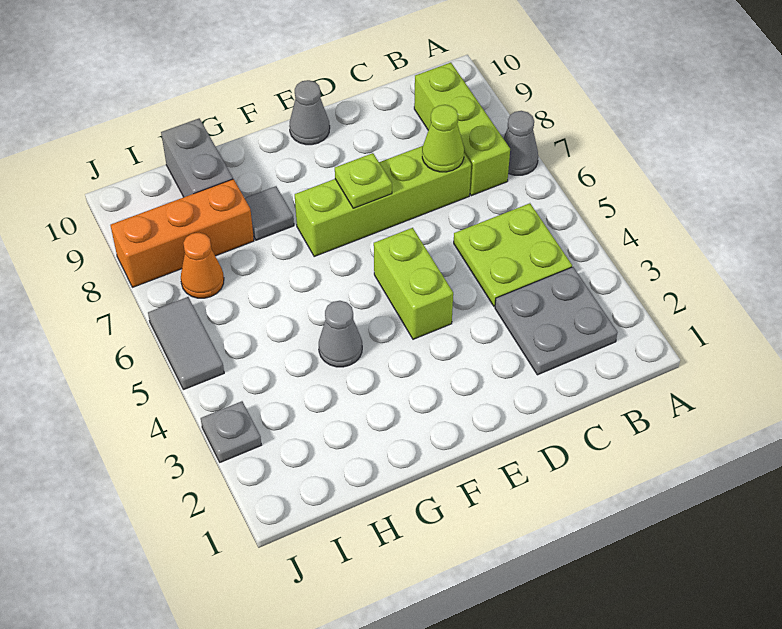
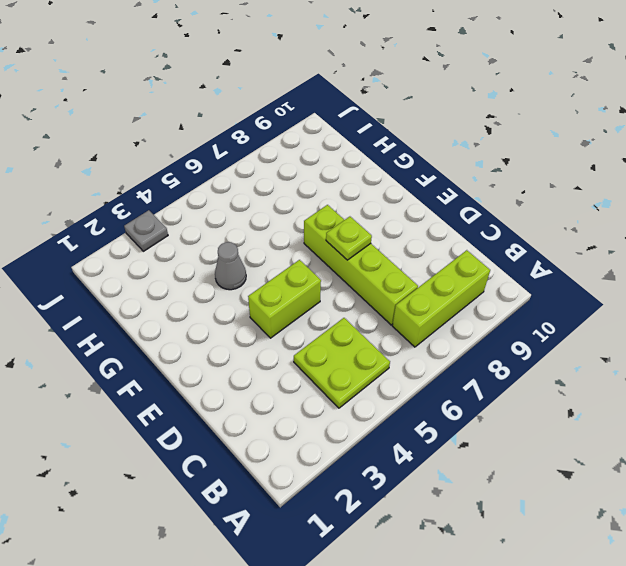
none -> grey 1x1 cone [503,111,538,175]
none -> grey 2x2 plate [495,267,618,375]
none -> grey 1x1 cone [289,80,330,145]

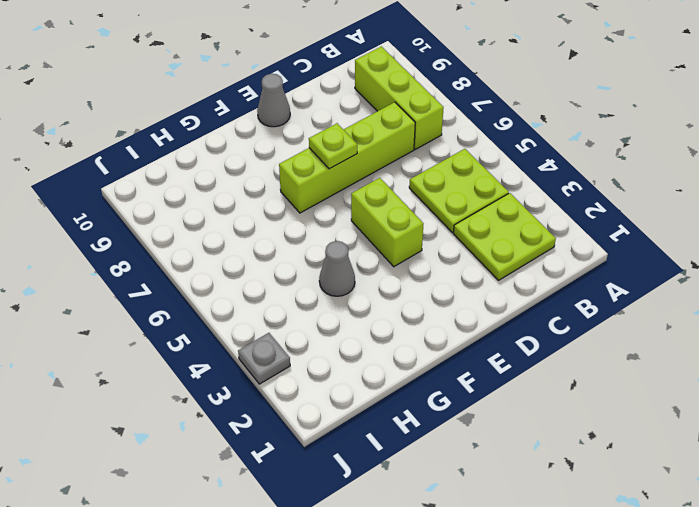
lime 2x2 plate [453,193,556,280] -> grey 2x2 plate [495,267,618,375]
none -> grey 1x1 cone [503,111,538,175]
none -> grey 1x1 tile [245,186,294,240]
none -> orange 1x3 brick [111,179,254,287]

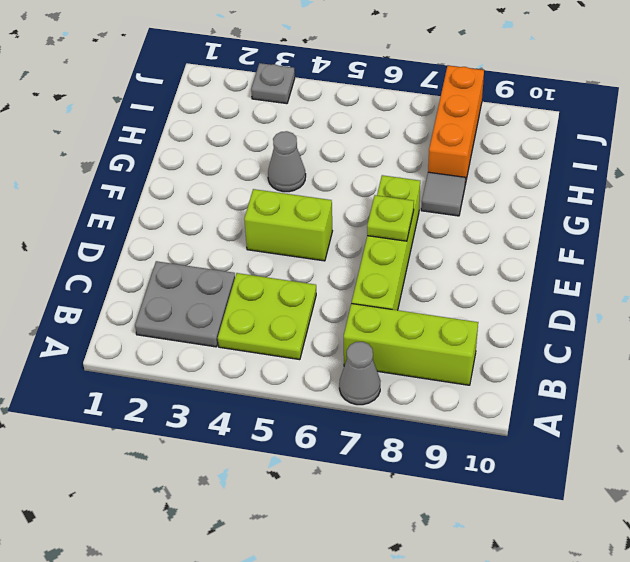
none -> grey 1x1 cone [289,80,330,145]
none -> grey 1x2 brick [161,118,233,197]
none -> orange 1x1 cone [181,233,224,298]

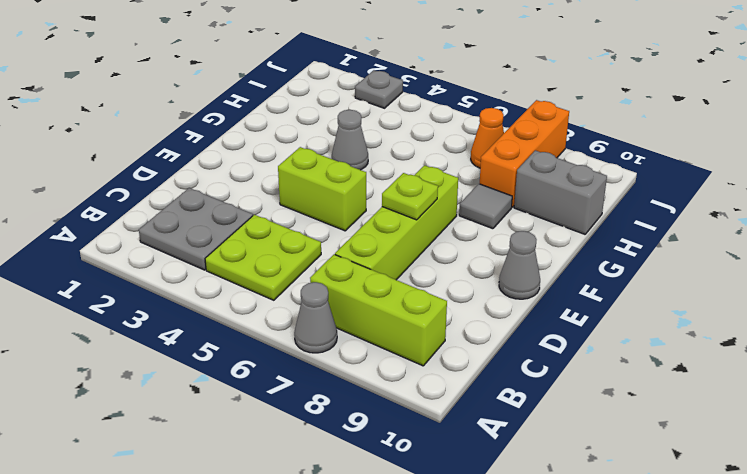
none -> grey 1x2 tile [148,297,224,390]
none -> lime 1x1 cone [422,105,464,172]

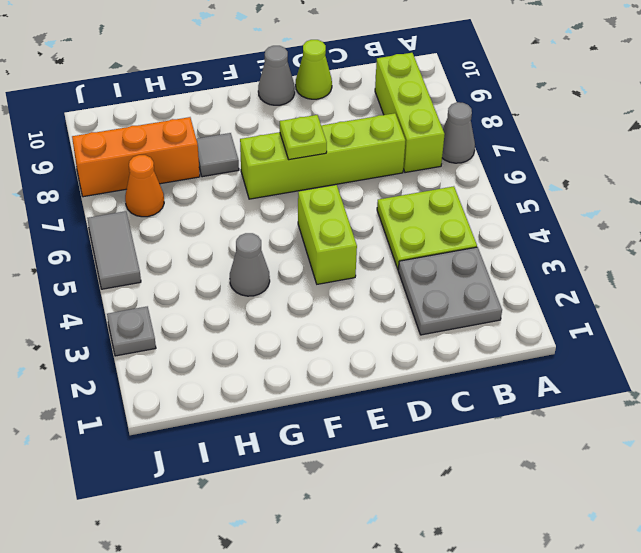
lime 1x1 cone [296,40,332,99] -> lime 1x1 cone moved to [422,105,464,172]
none -> grey 1x2 brick [161,118,233,197]

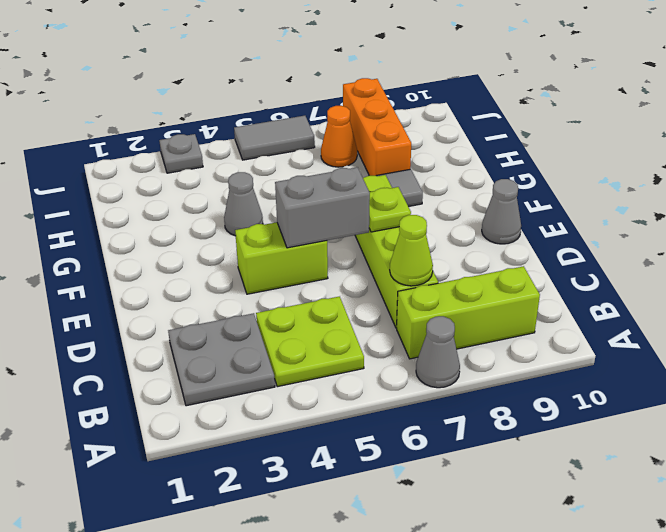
grey 1x2 brick [275,167,370,248] -> grey 1x2 brick moved to [161,118,233,197]

